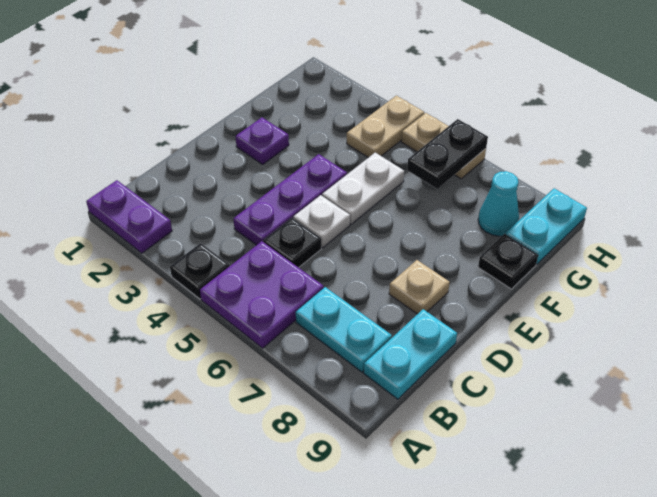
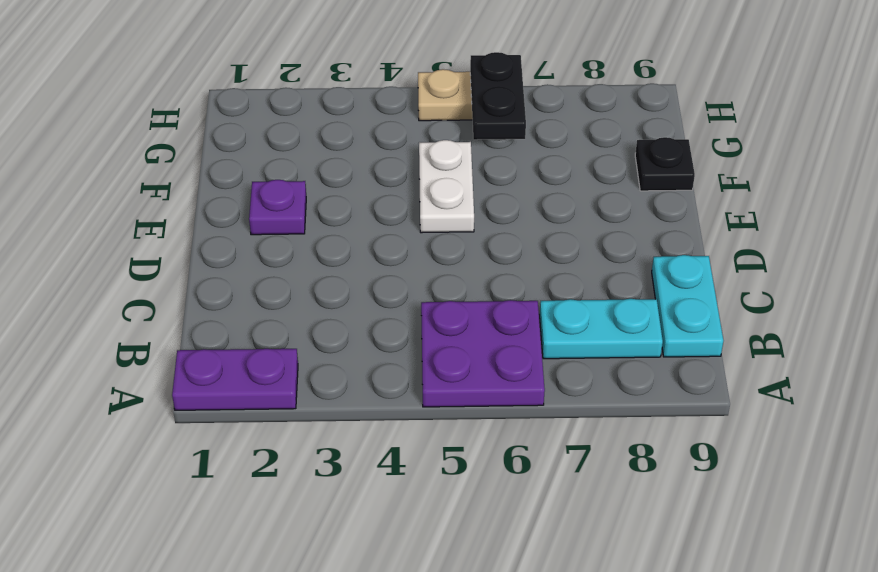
none -> black 1x1 plate [170,243,229,299]
none -> purple 1x3 plate [233,154,347,245]
none -> black 1x1 plate [263,218,321,268]

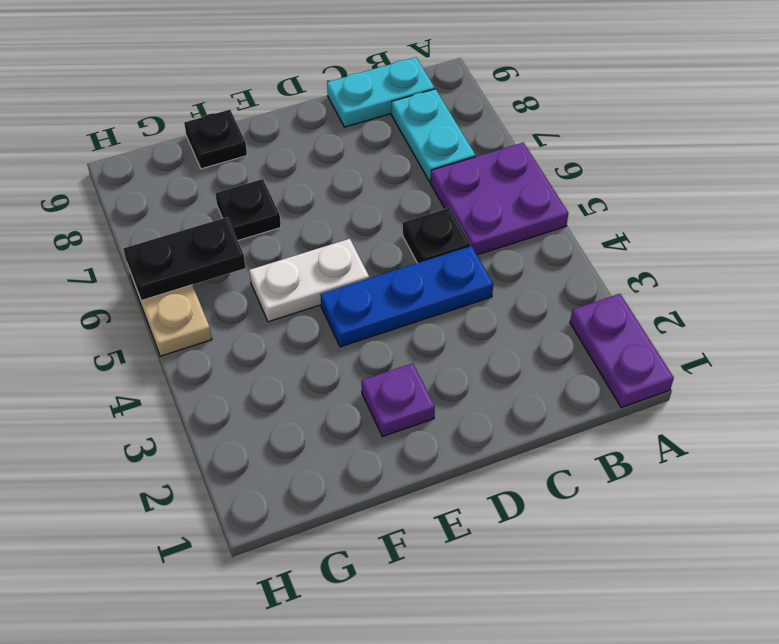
blue 1x3 plate [320,246,493,347] -> purple 1x3 plate [233,154,347,245]
black 1x1 plate [215,179,281,240] -> black 1x1 plate moved to [170,243,229,299]
none -> white 1x1 plate [293,195,350,248]
none -> tan 1x1 plate [389,260,450,314]
none -> tan 1x2 plate [347,96,424,158]

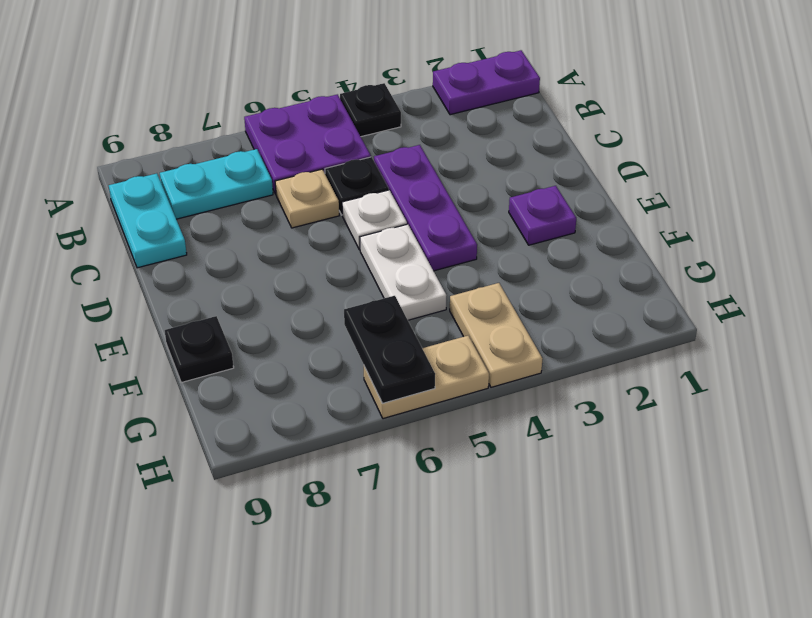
tan 1x1 plate [275,169,339,228] -> tan 1x1 plate moved to [389,260,450,314]
none -> cyan 1x1 cone [478,171,519,236]
none -> cyan 1x2 plate [506,188,587,264]

